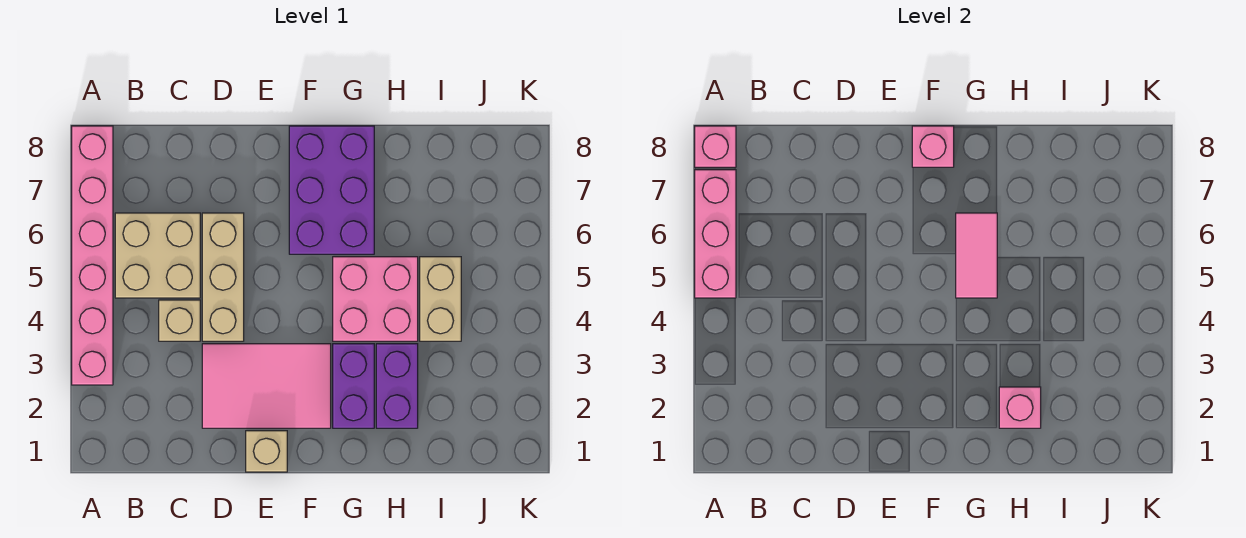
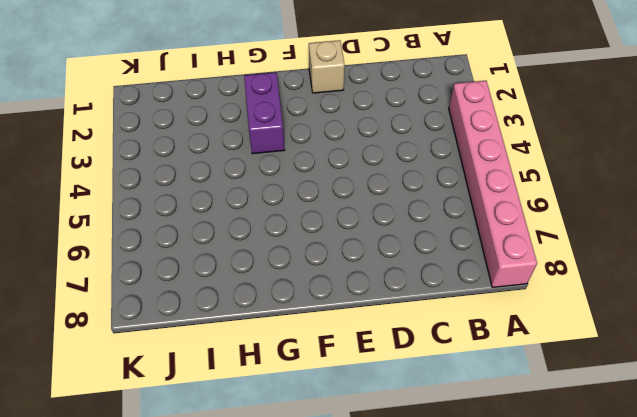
none -> tan 2x2 brick [115,213,200,298]
none -> tan 1x1 brick [159,300,200,341]
none -> pink 2x3 tile [202,344,331,428]

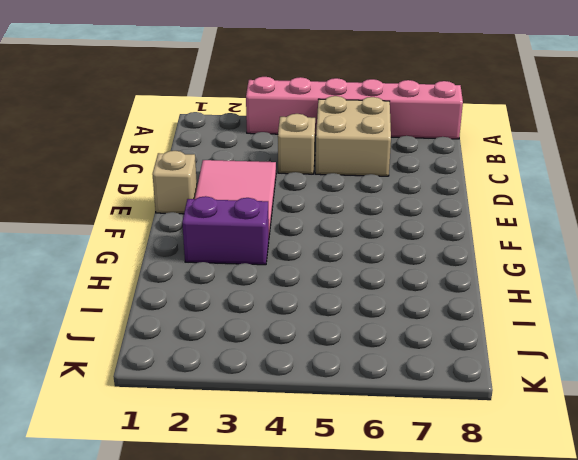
none -> tan 1x3 brick [202,213,244,341]
none -> purple 2x3 brick [289,126,374,254]
none -> pink 2x2 brick [333,257,418,341]

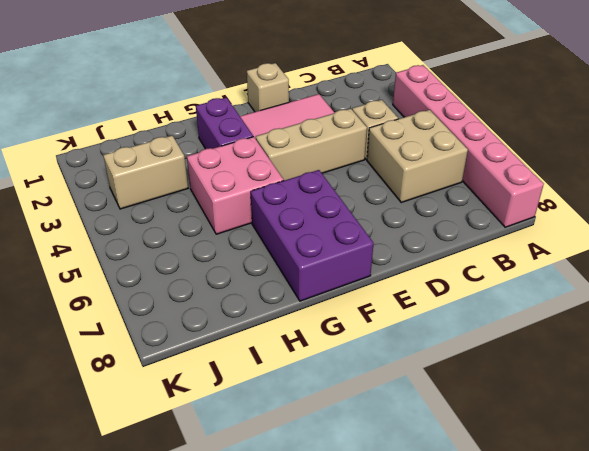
tan 1x3 brick [256,109,367,181] -> tan 1x3 brick turned to [202,213,244,341]
tan 1x2 brick [103,136,188,209] -> tan 1x2 brick turned to [420,257,461,341]
none -> purple 1x2 brick [376,344,418,428]
none -> pink 1x3 brick [695,170,736,298]
none -> pink 1x1 brick [695,126,736,167]

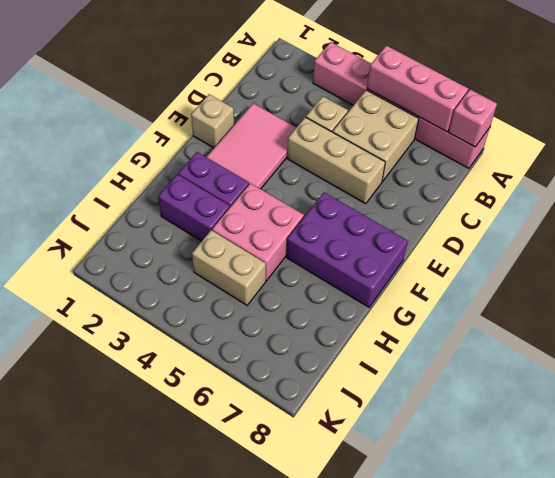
none -> pink 1x1 brick [912,126,954,167]
none -> pink 1x2 tile [956,213,997,298]
none -> pink 1x1 brick [999,387,1041,428]

